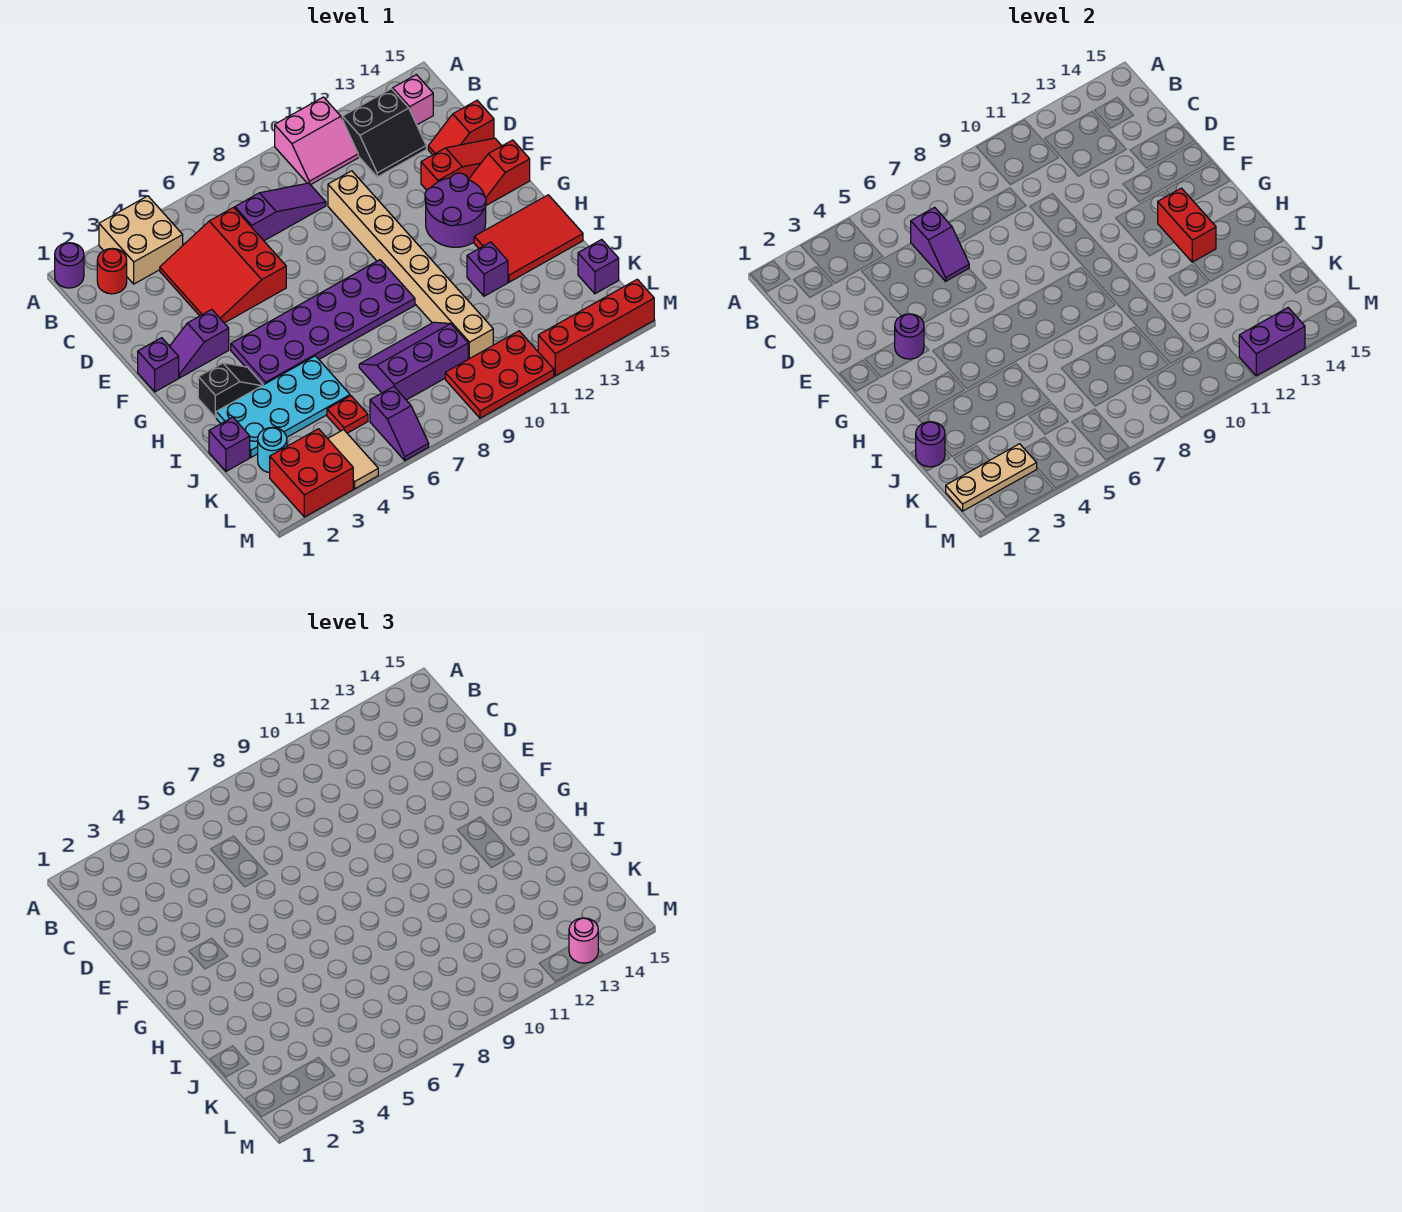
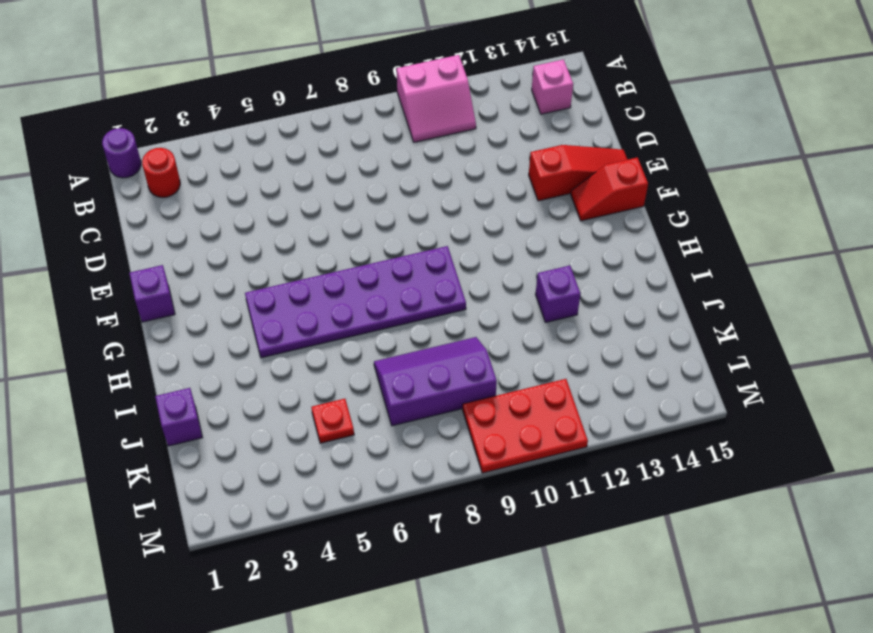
none -> tan 2x2 brick [99,196,183,284]
none -> black 2x2 slope [342,89,426,177]
none -> red 3x3 slope [160,207,286,323]
none -> purple 1x3 slope [235,183,326,241]

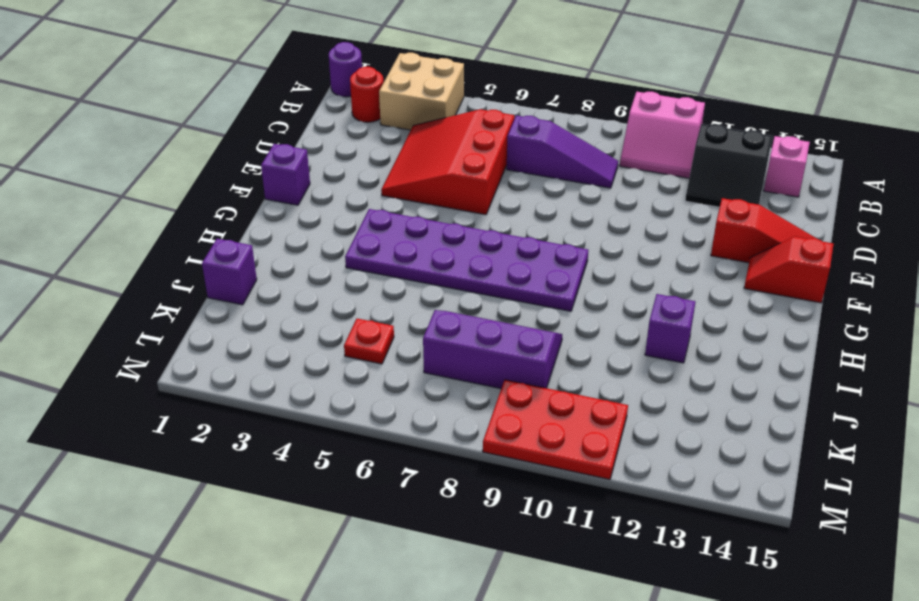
none -> tan 1x8 brick [328,171,493,359]
none -> red 1x2 slope [428,100,494,155]
none -> purple 1x2 slope [170,309,229,378]
none -> purple 2x2 round brick [425,173,486,247]

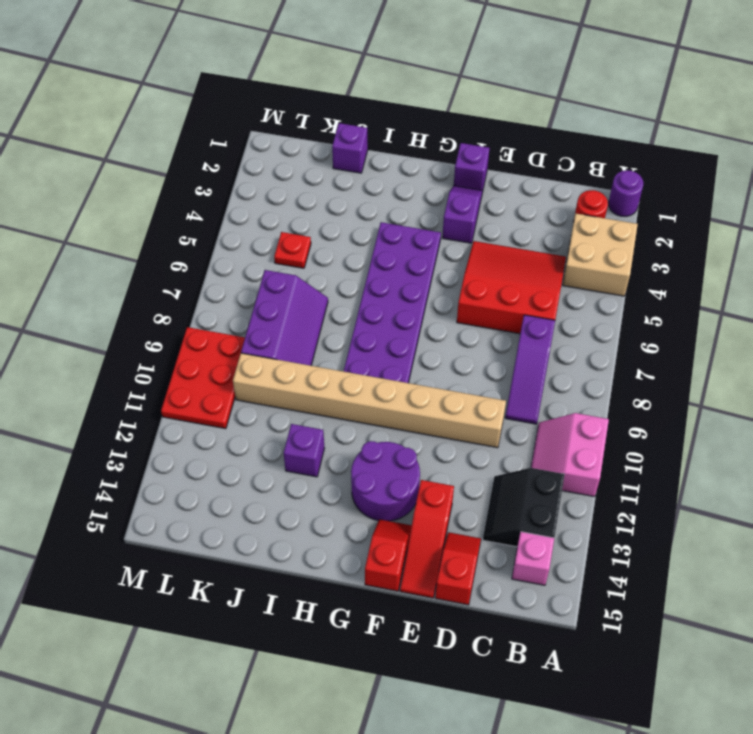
none -> black 1x2 slope [198,363,263,418]
none -> red 2x3 tile [474,195,583,282]
none -> cyan 2x4 plate [216,356,350,457]
none -> cyan 1x1 round brick [258,427,287,473]

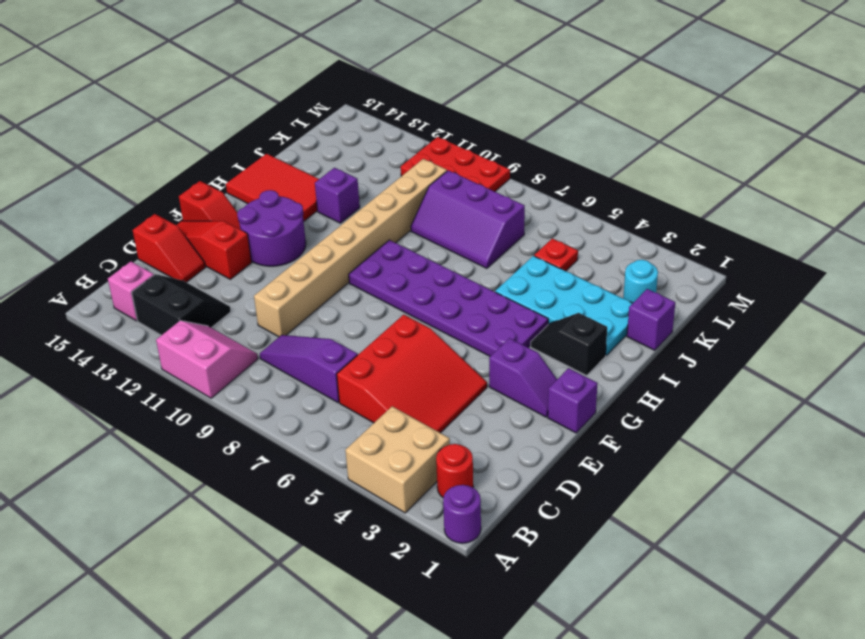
none -> purple 1x1 brick [578,240,619,294]
none -> red 2x2 brick [270,429,353,517]
none -> tan 1x2 tile [328,430,378,489]
none -> purple 1x2 slope [370,386,429,460]

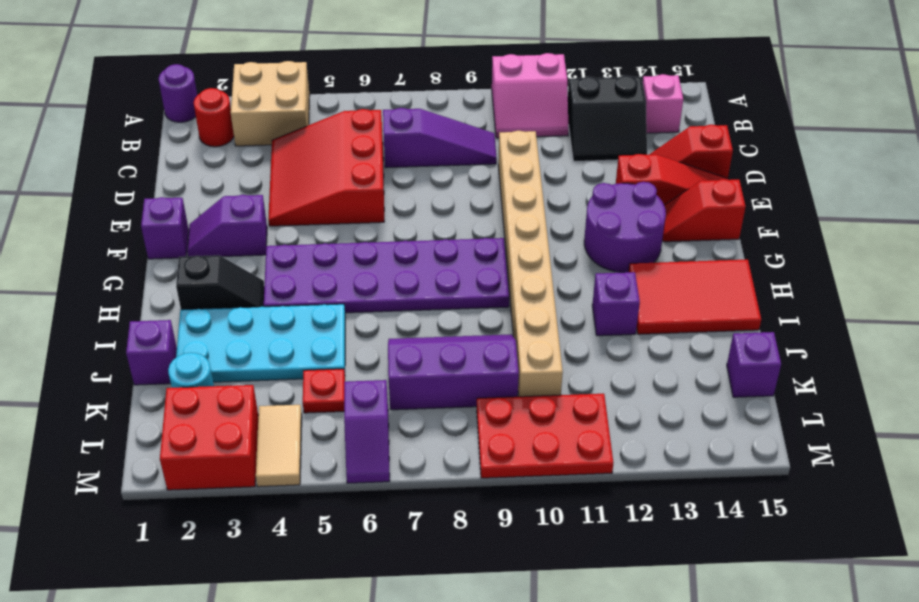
none -> red 1x4 brick [538,279,654,376]
none -> purple 1x2 slope [911,207,969,281]
none -> purple 1x1 round brick [895,314,924,359]
none -> red 1x2 brick [1158,188,1216,262]

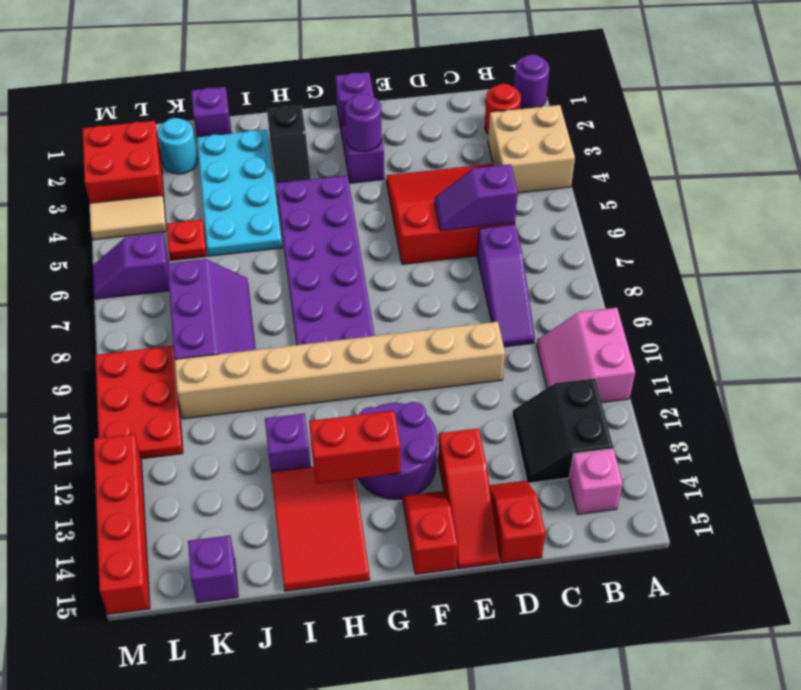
none -> purple 1x1 round brick [916,422,945,467]
none -> tan 1x3 plate [946,444,1037,511]
none -> purple 1x2 brick [1239,308,1305,376]
none -> pink 1x1 round brick [569,918,598,963]

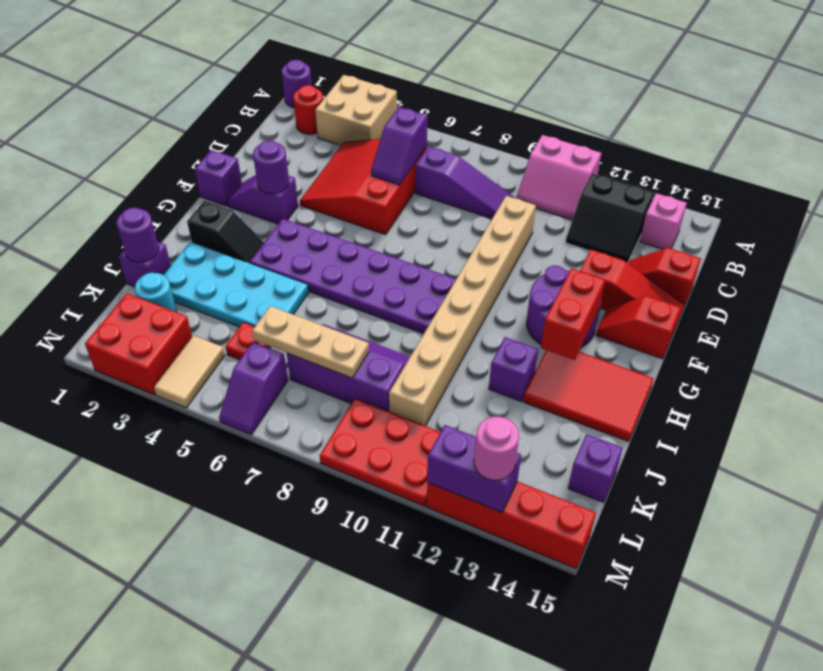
tan 1x3 plate [252,306,369,378] -> tan 1x3 plate moved to [946,444,1037,511]

